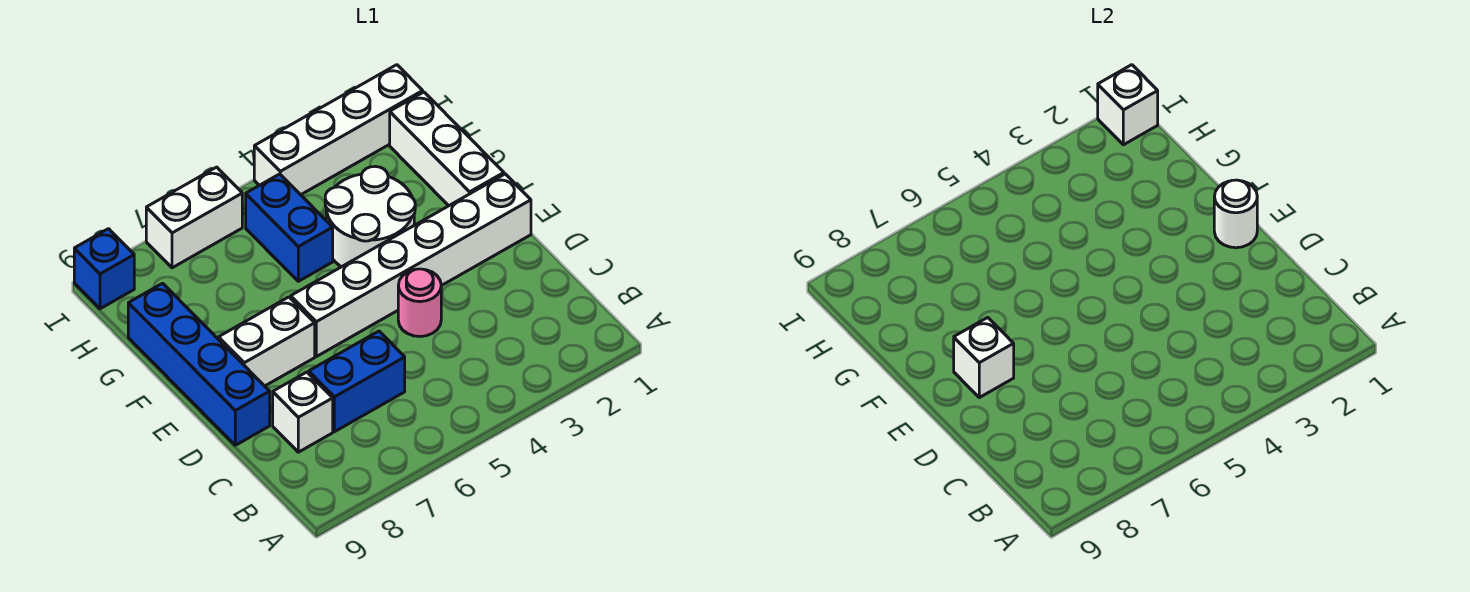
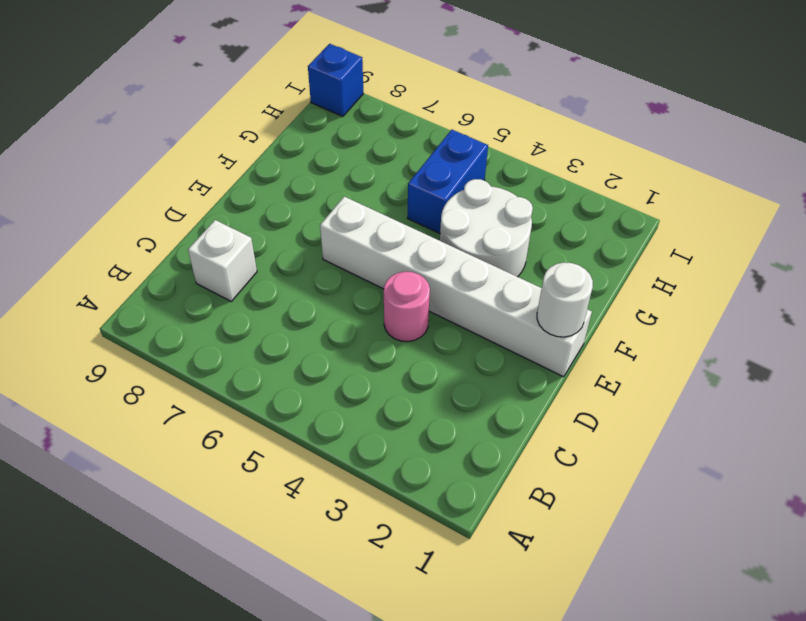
none -> blue 1x2 brick [309,331,405,432]
none -> blue 1x4 brick [128,283,270,445]
none -> white 1x2 brick [219,297,315,386]

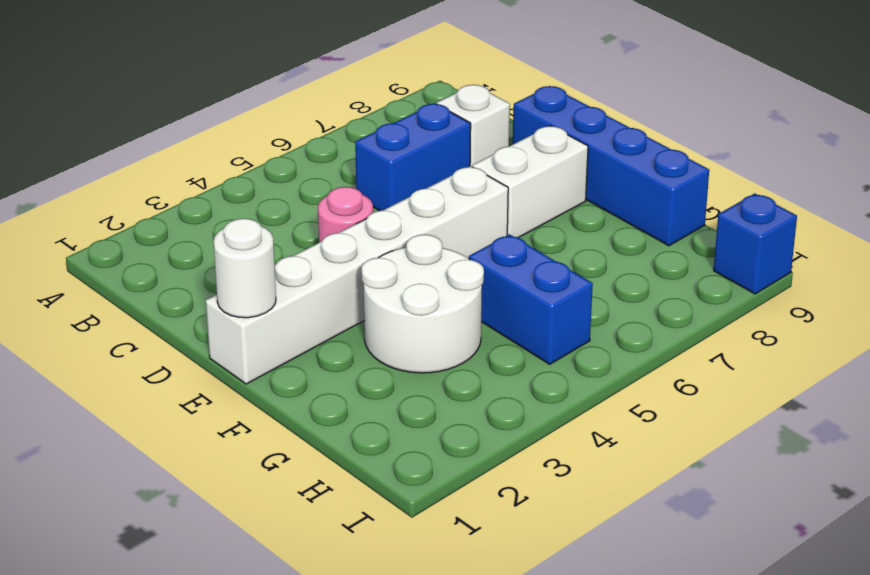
none -> white 1x3 brick [390,92,504,206]
none -> white 1x4 brick [254,65,423,195]
none -> white 1x2 brick [146,167,242,268]

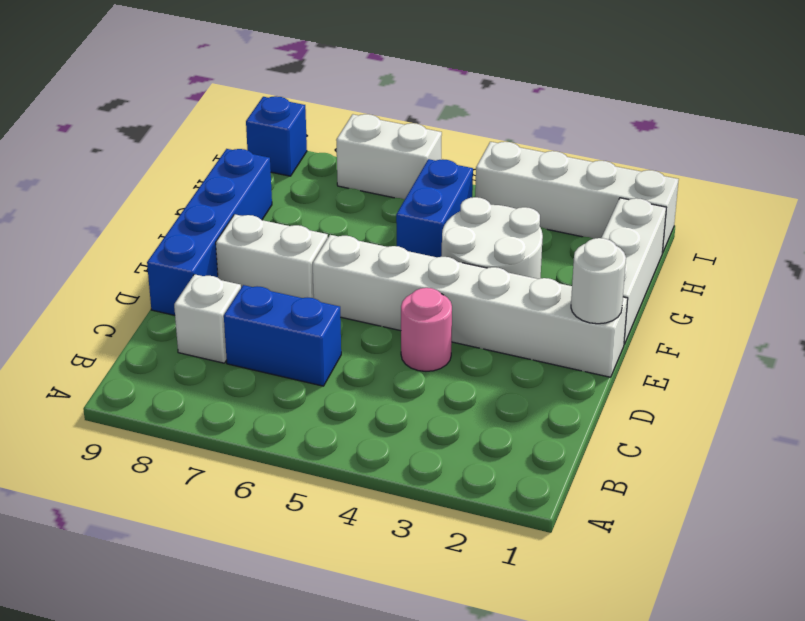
none -> white 1x1 brick [954,318,1014,397]
none -> white 1x1 brick [1098,65,1158,145]

